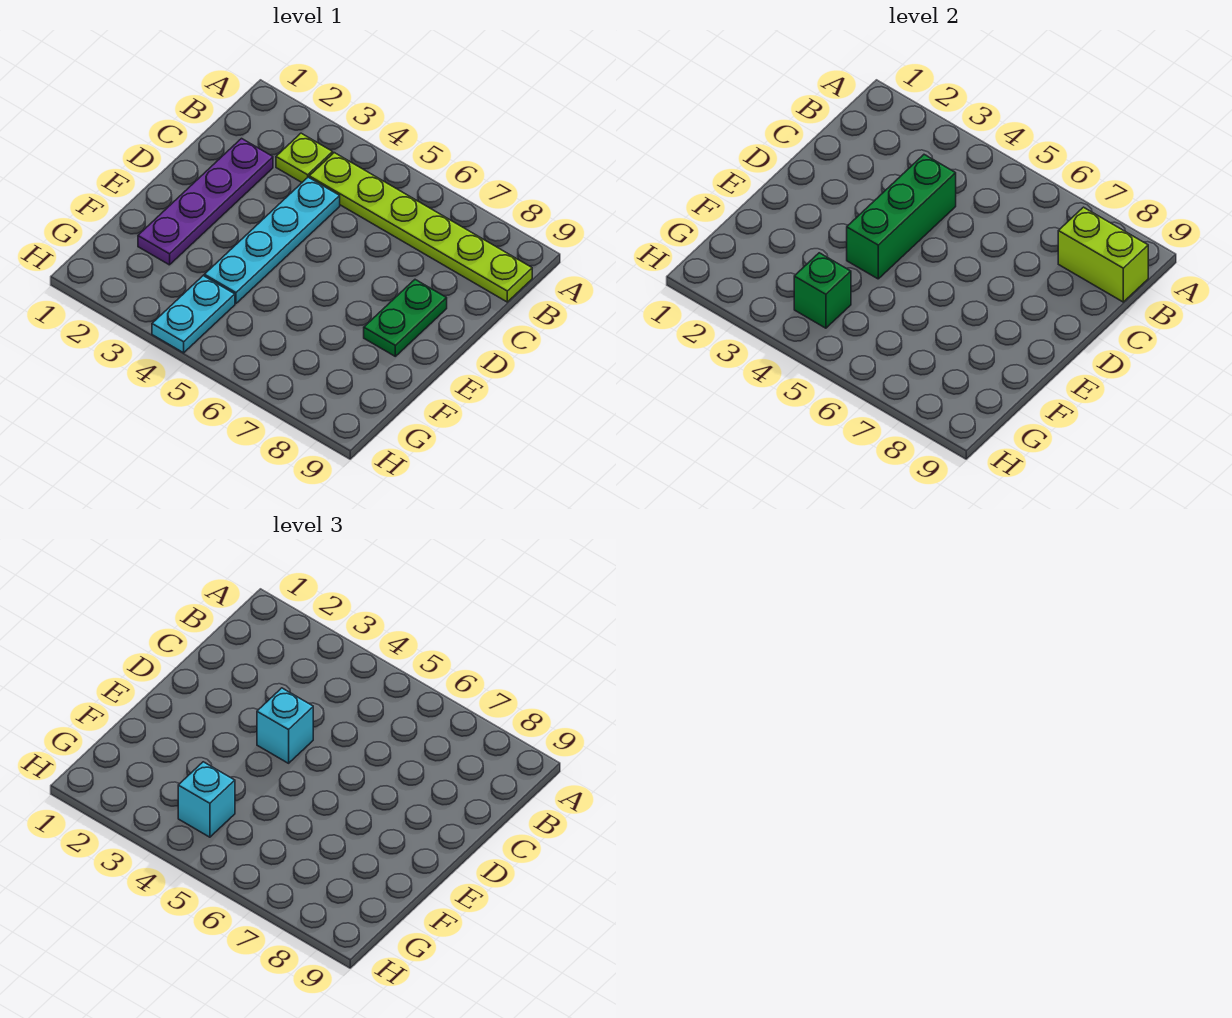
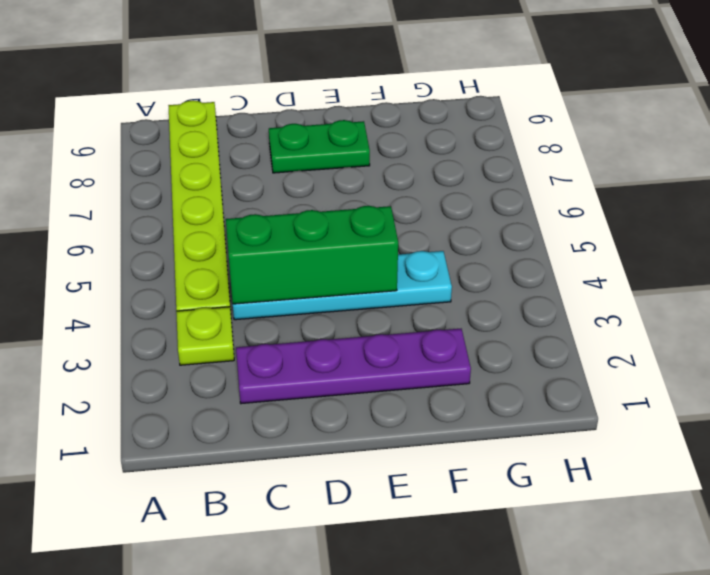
none -> cyan 1x2 plate [152,276,235,353]
none -> lime 1x2 brick [1058,207,1148,302]

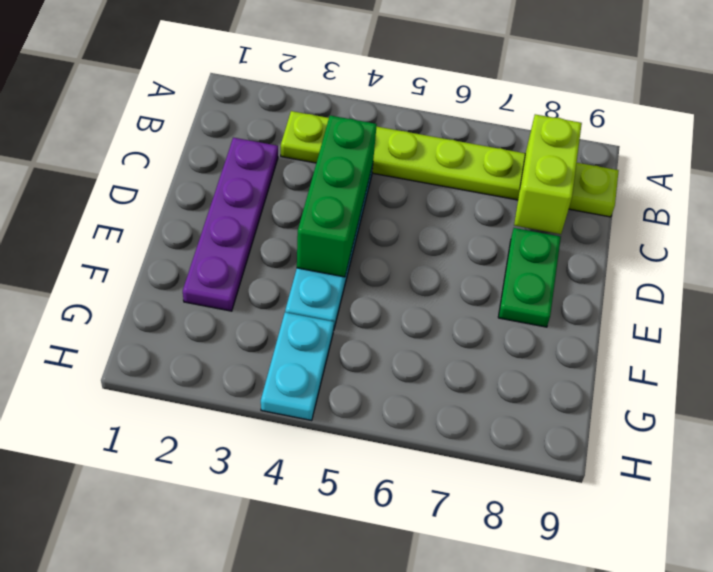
lime 1x2 brick [514,114,582,234] -> lime 1x2 brick turned to [1058,207,1148,302]
none -> green 1x1 brick [794,253,851,328]
none -> cyan 1x1 brick [257,688,313,763]

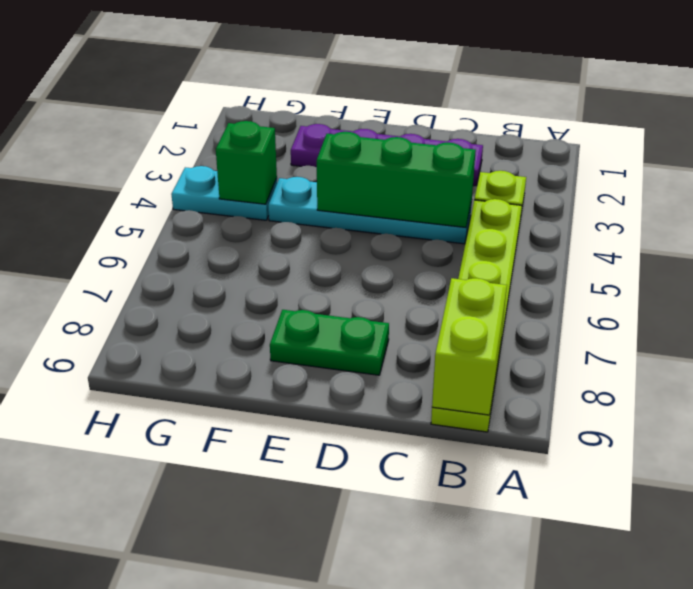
none -> cyan 1x1 brick [257,688,313,763]
none -> cyan 1x1 brick [178,762,235,837]

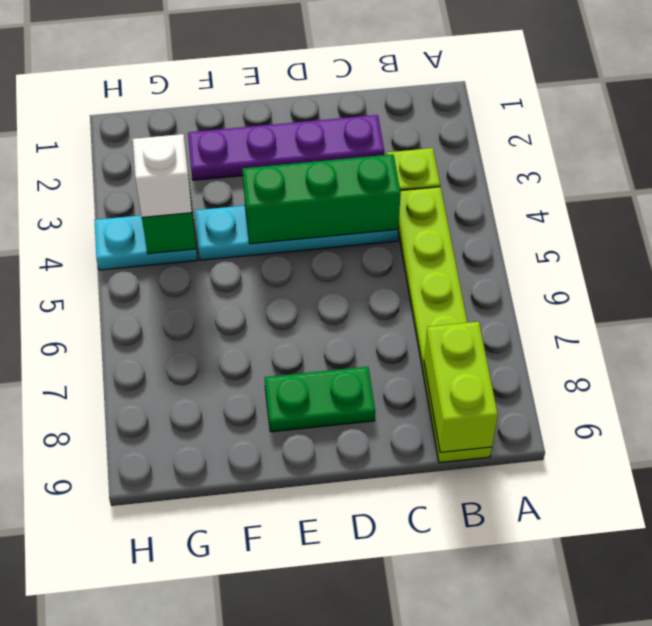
white 1x1 brick [133,134,192,217] -> cyan 1x1 brick [178,762,235,837]
none -> cyan 1x1 brick [257,688,313,763]

